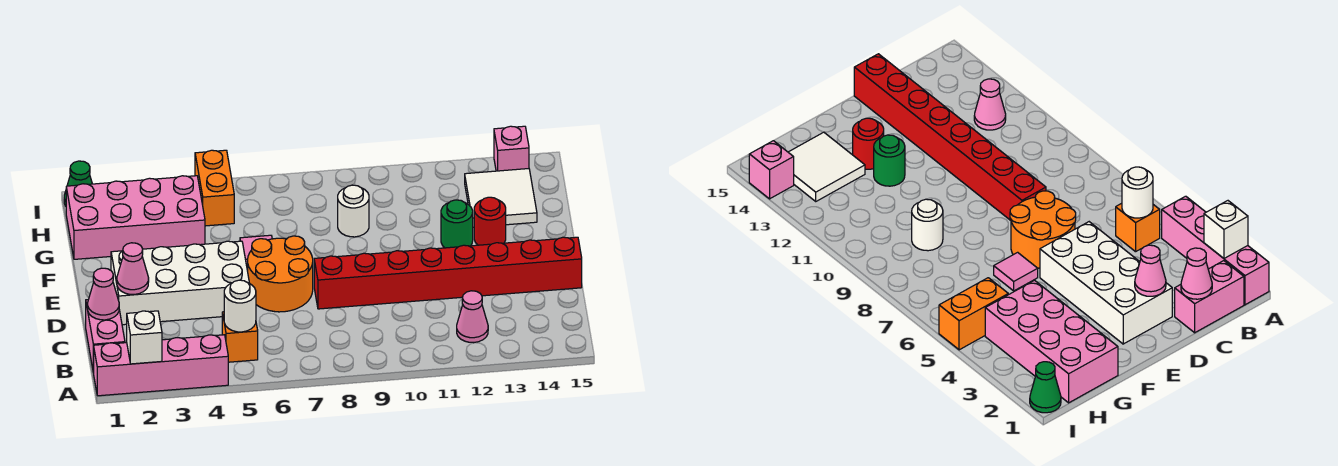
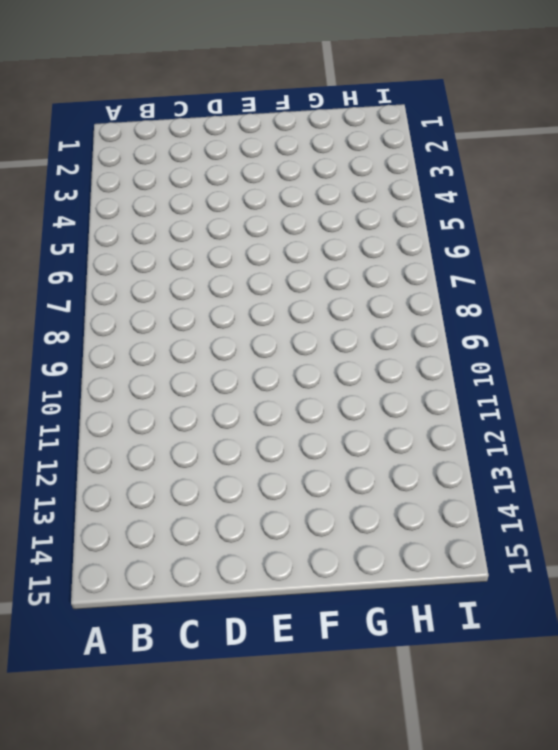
none -> pink 1x4 brick [94,335,228,396]
none -> pink 1x2 brick [86,300,125,373]
none -> orange 1x1 brick [222,312,258,362]

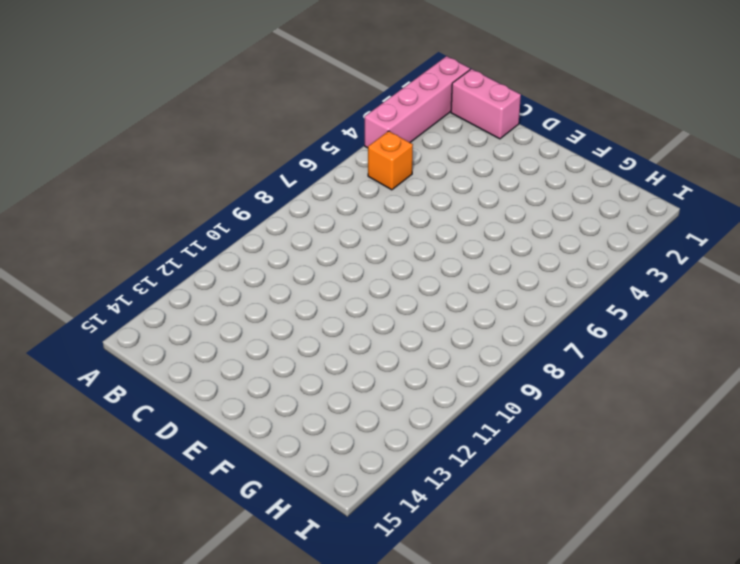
none -> pink 1x1 cone [457,291,488,343]
none -> white 2x4 brick [111,241,249,325]
none -> orange 2x2 round brick [248,236,313,312]

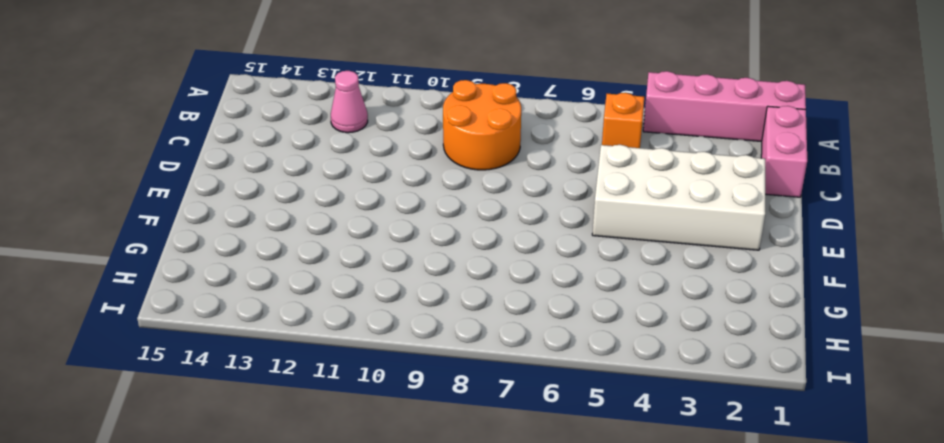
orange 2x2 round brick [443,80,521,170] -> orange 2x2 round brick moved to [248,236,313,312]
none -> red 1x8 brick [314,237,582,309]
none -> pink 1x1 tile [240,235,272,269]
none -> green 1x1 round brick [441,200,473,248]

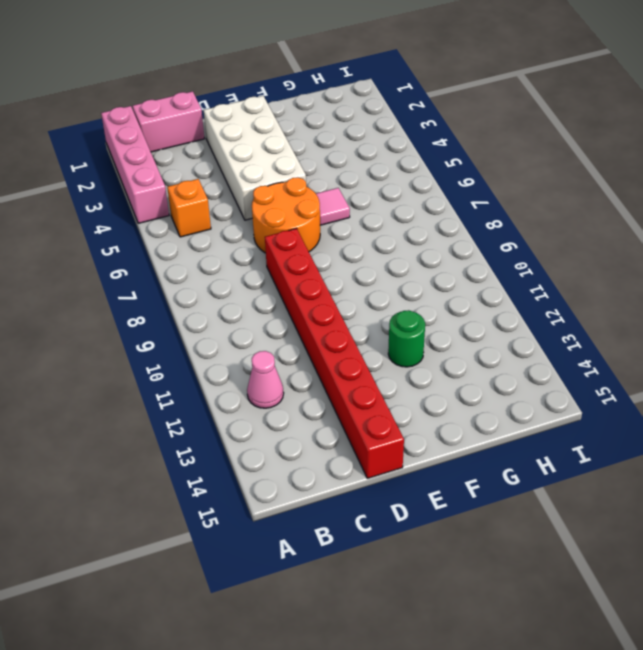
none -> red 1x1 round brick [474,197,506,245]
none -> pink 2x4 brick [66,176,205,259]
none -> white 1x1 round brick [338,185,369,237]

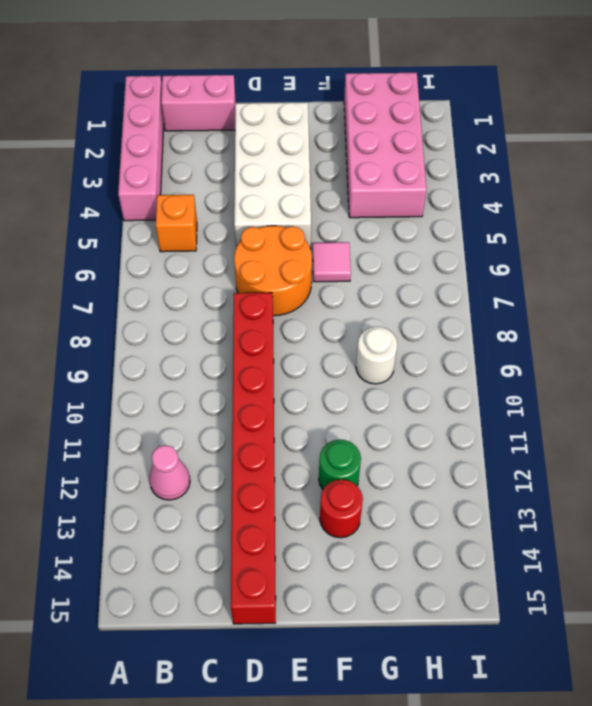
none -> white 2x2 tile [465,169,537,227]
none -> orange 1x2 brick [195,150,234,226]
none -> green 1x1 cone [64,161,92,206]

